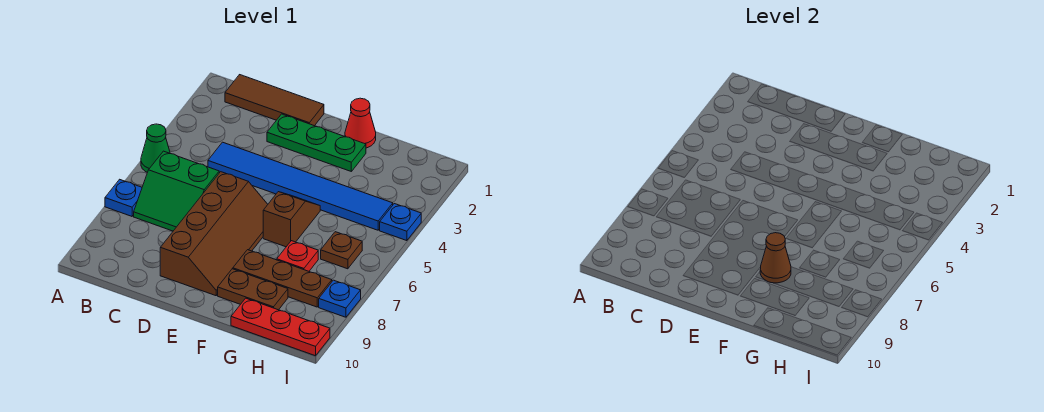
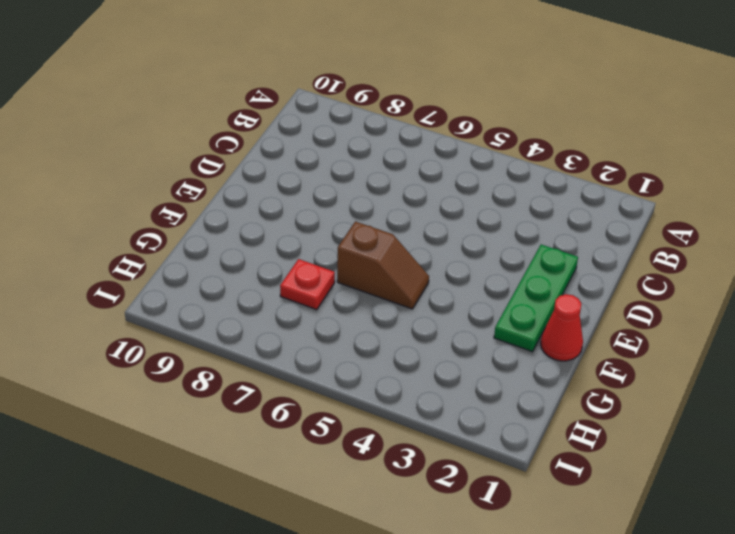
none -> green 1x1 cone [141,124,170,172]
none -> blue 1x1 plate [105,179,142,216]
none -> brown 1x3 tile [225,75,324,126]

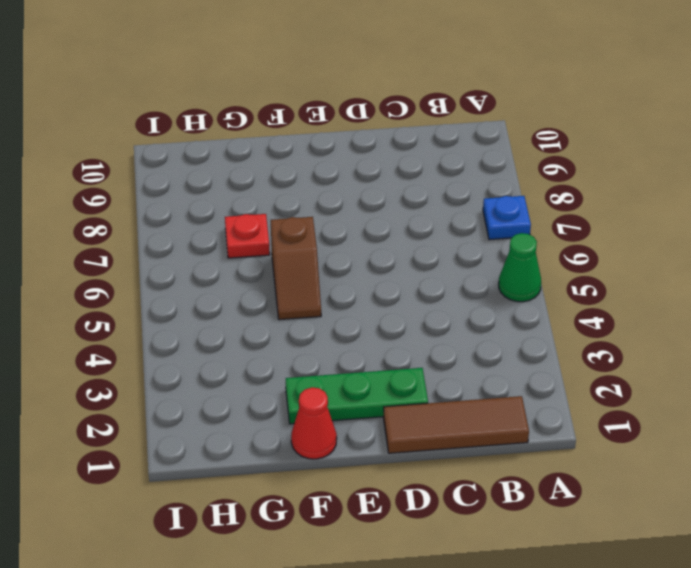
none -> green 2x2 slope [134,151,219,231]
none -> blue 1x6 tile [208,142,393,230]
none -> brown 2x4 slope [160,172,268,296]

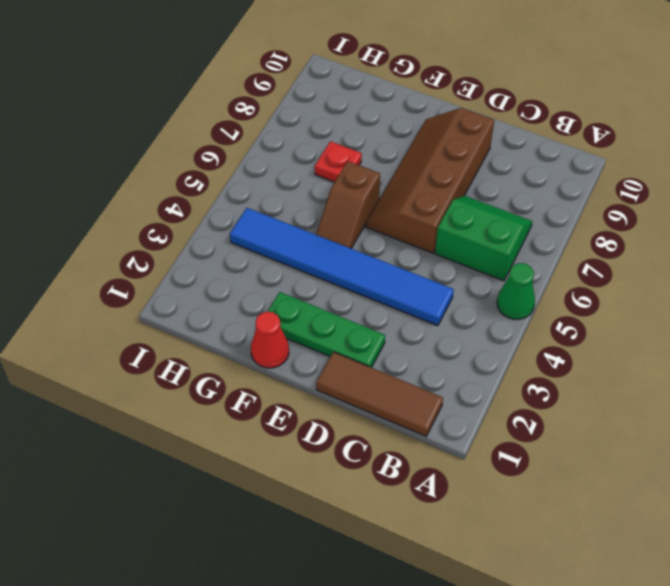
none -> blue 1x1 plate [105,179,142,216]
none -> brown 1x3 plate [233,250,332,307]
none -> brown 1x2 plate [218,269,288,310]

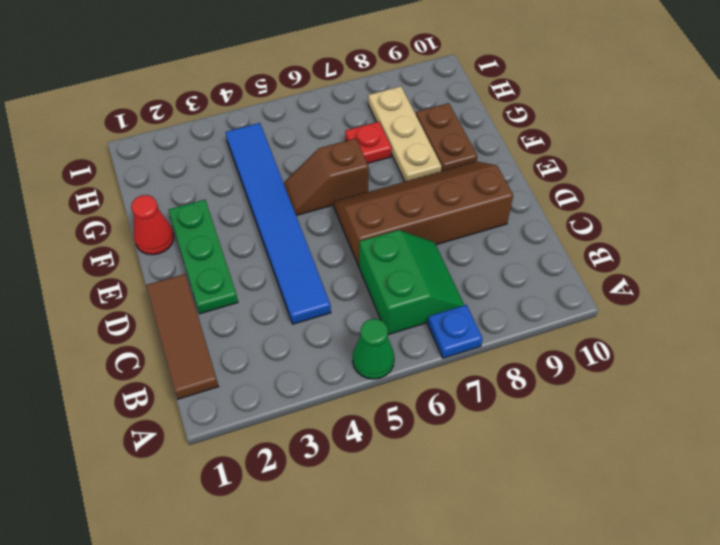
tan 1x3 plate [368,86,442,182] -> brown 1x3 plate [233,250,332,307]
none -> red 1x3 plate [231,298,330,356]
none -> brown 1x1 plate [321,232,362,269]
none -> blue 1x1 plate [380,204,421,241]

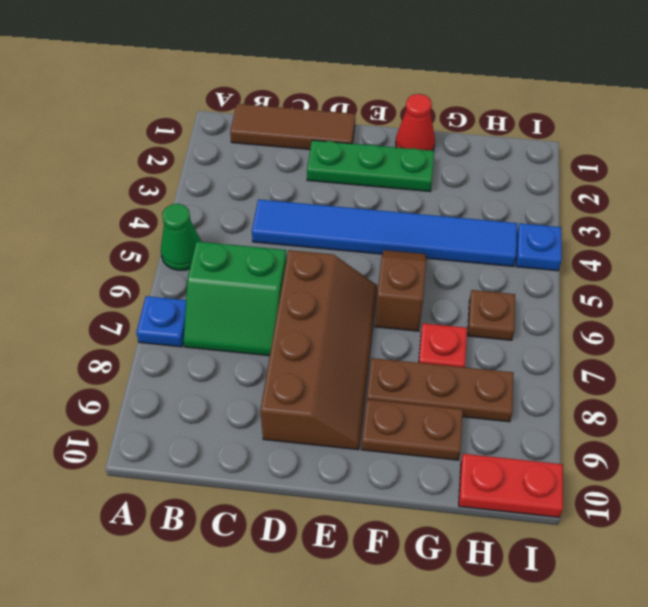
red 1x2 plate [459,454,563,517] -> red 1x3 plate [231,298,330,356]
none -> blue 1x1 plate [319,280,361,317]
none -> brown 1x1 cone [760,233,791,283]

